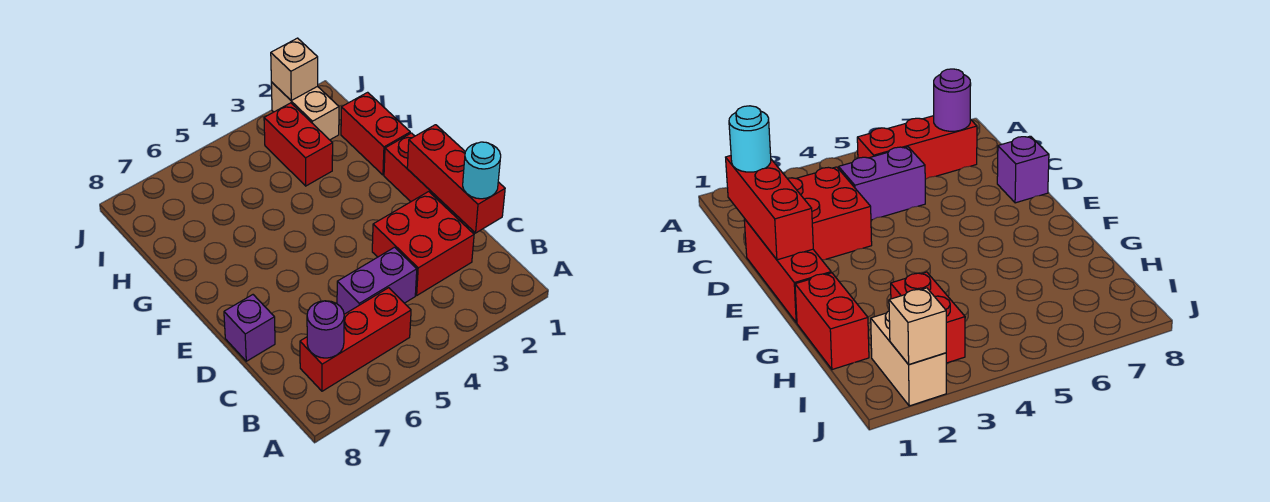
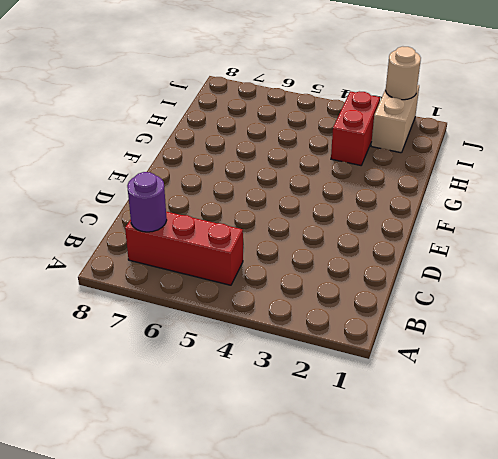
tan 1x1 round brick [386,47,421,100] -> tan 1x1 brick [271,38,318,100]
none -> red 2x2 brick [372,192,474,295]
none -> purple 1x2 brick [337,247,417,314]
none -> red 1x3 brick [384,133,469,228]

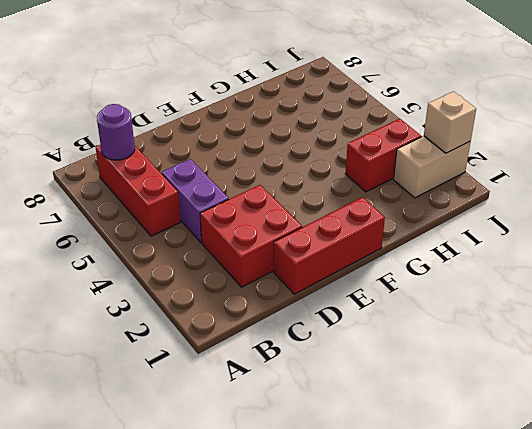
none -> purple 1x1 brick [224,295,275,361]
none -> red 1x2 brick [341,92,410,175]
none -> red 1x3 brick [407,125,505,233]

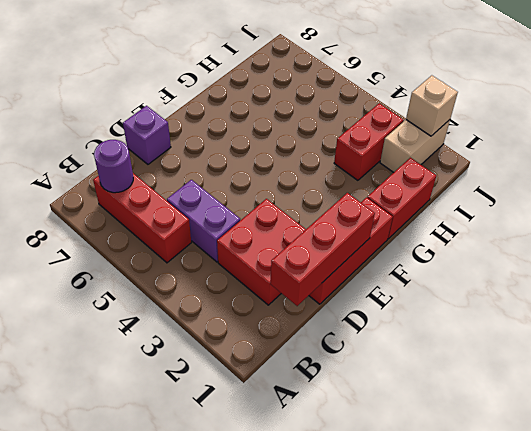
none -> cyan 1x1 round brick [463,142,501,199]

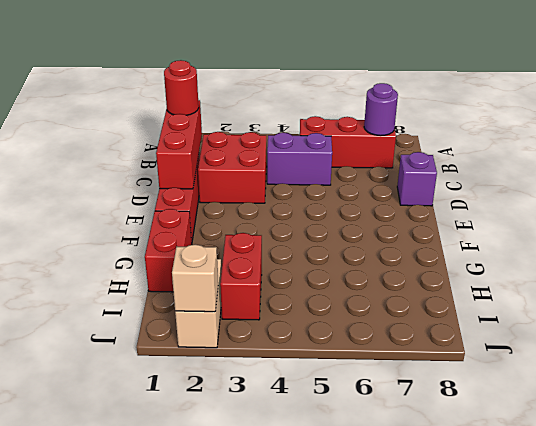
red 1x1 round brick [164,60,199,115] -> cyan 1x1 round brick [463,142,501,199]

